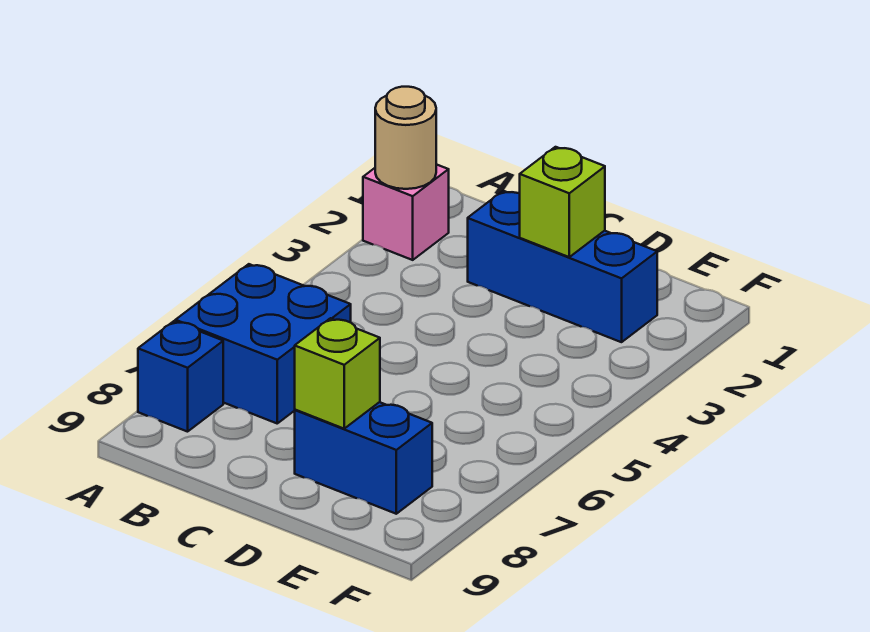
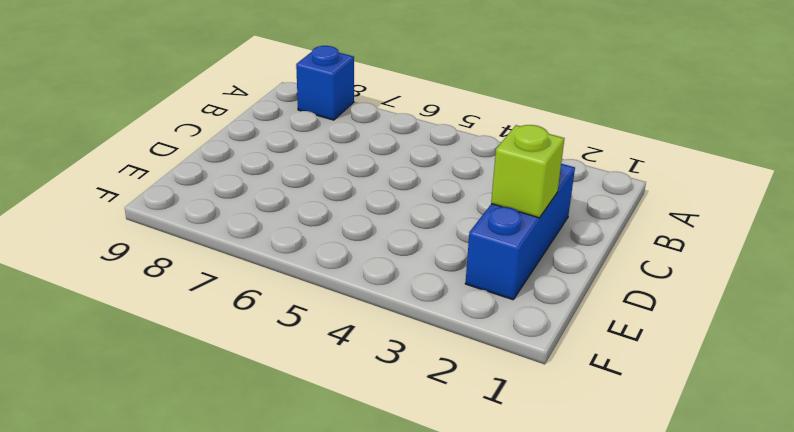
none -> pink 1x1 brick [363,164,449,260]
none -> blue 2x2 brick [175,264,351,423]

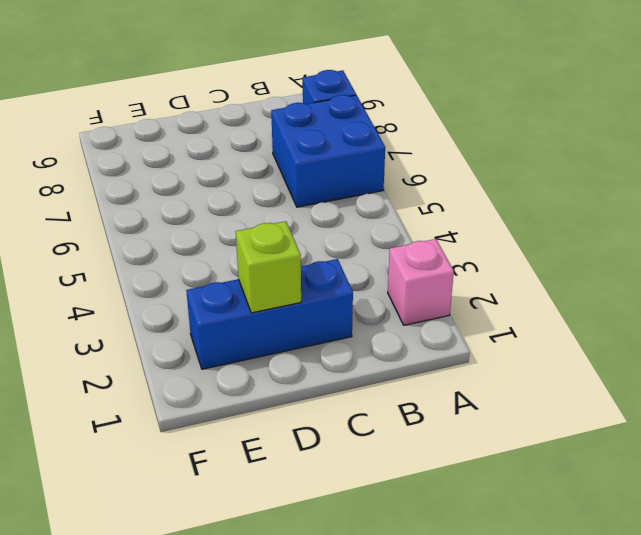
none -> blue 1x2 brick [295,402,432,514]
none -> tan 1x1 round brick [375,87,436,189]

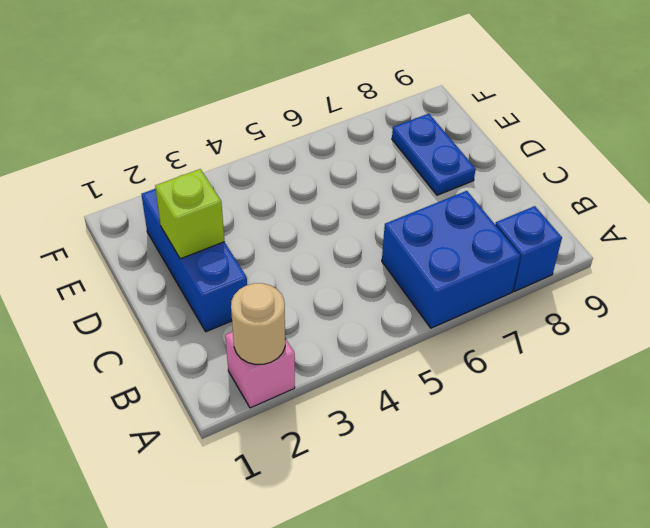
blue 1x2 plate [392,114,476,195] -> blue 1x2 brick [295,402,432,514]
none -> lime 1x1 brick [295,318,380,429]

